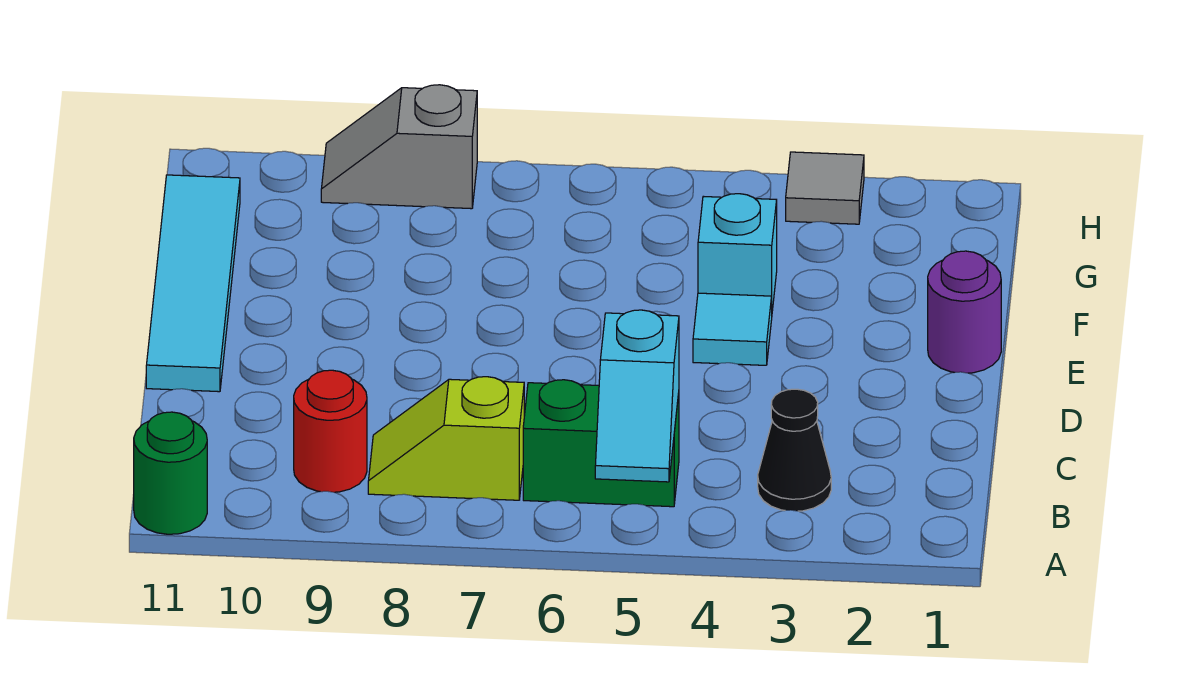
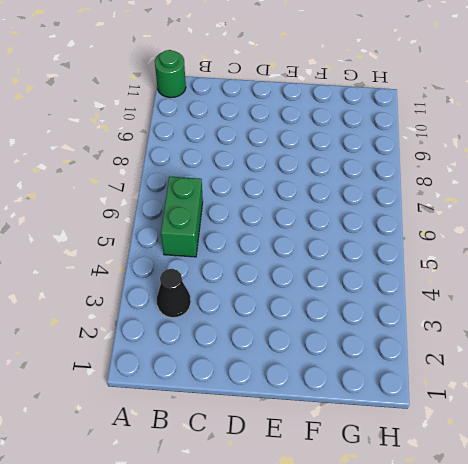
none -> lime 1x2 slope [368,377,524,500]
none -> red 1x1 round brick [294,370,367,492]
none -> cyan 1x4 tile [146,175,240,392]

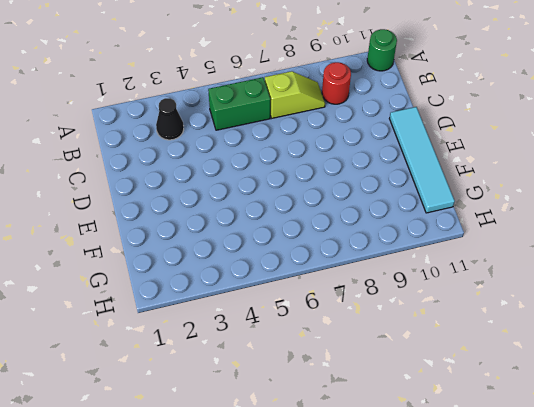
none -> purple 1x1 round brick [928,251,1001,373]
none -> cyan 1x1 tile [693,293,772,365]
none -> cyan 1x1 brick [698,194,777,311]

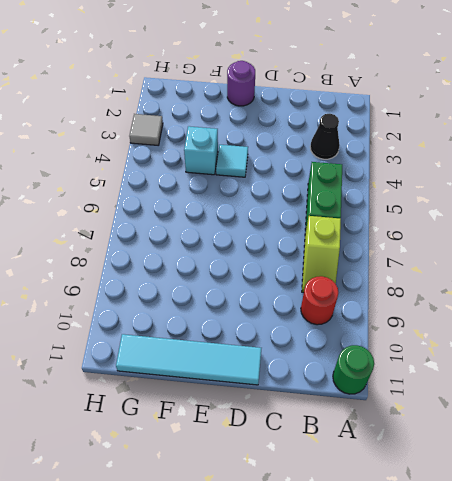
none -> grey 1x2 slope [321,85,477,209]
none -> cyan 1x2 slope [595,310,679,482]

